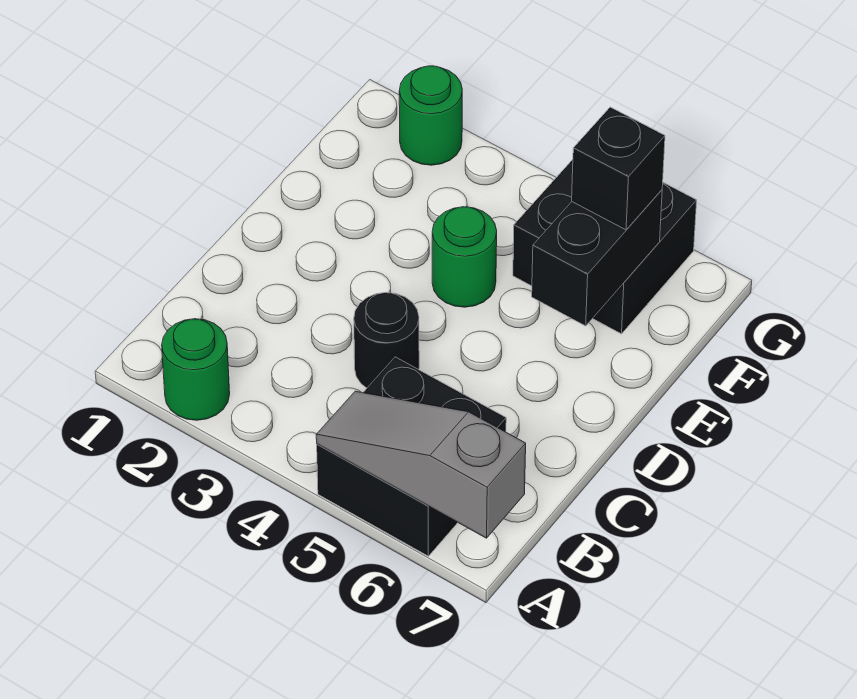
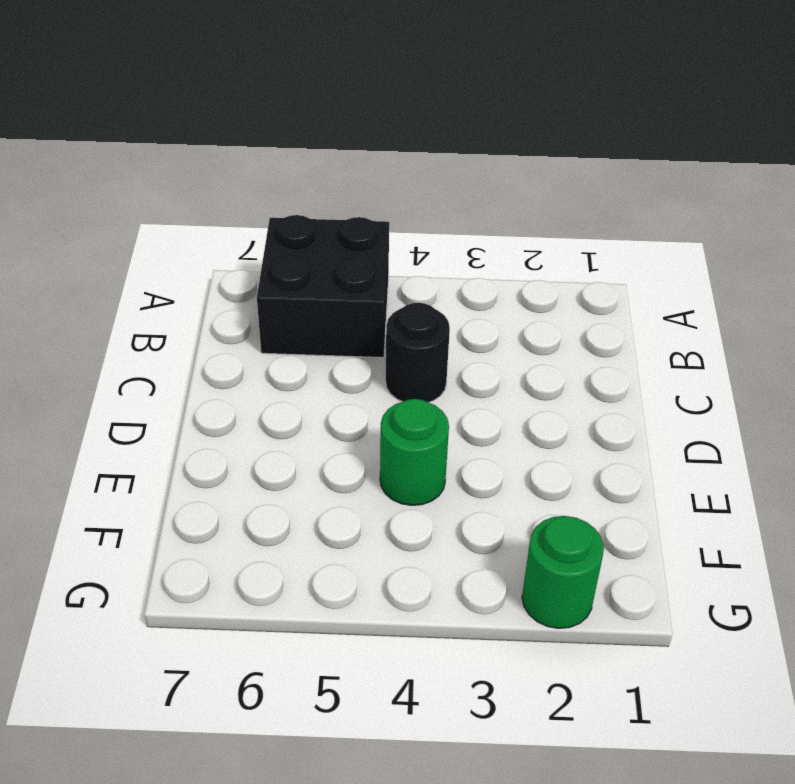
none -> green 1x1 round brick [162,319,230,420]
none -> black 2x2 brick [513,159,697,334]

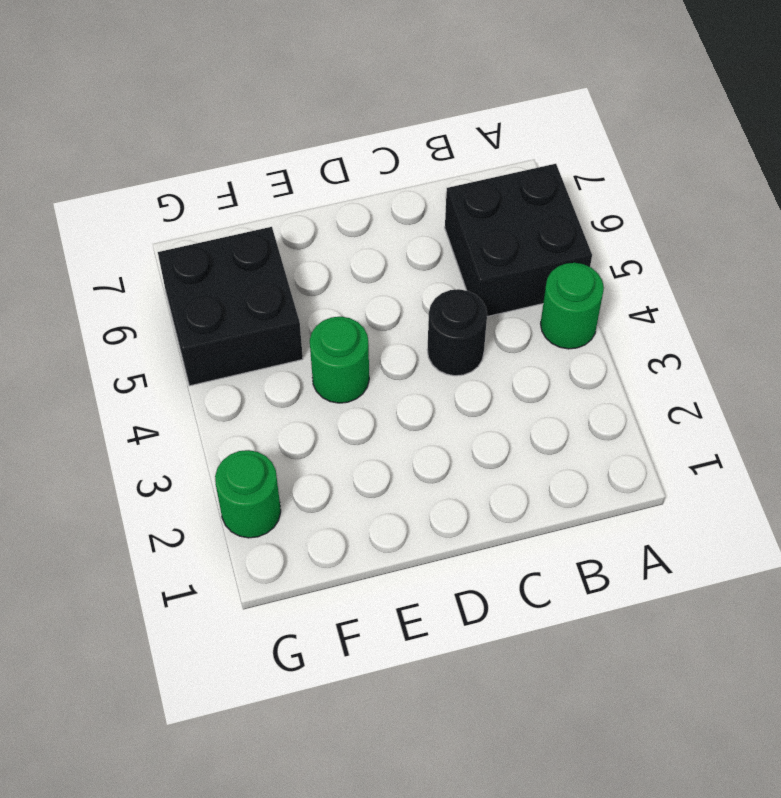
green 1x1 round brick [541,263,604,349] -> green 1x1 round brick moved to [162,319,230,420]
none -> grey 1x3 slope [316,391,526,538]
none -> black 1x2 brick [532,190,662,326]

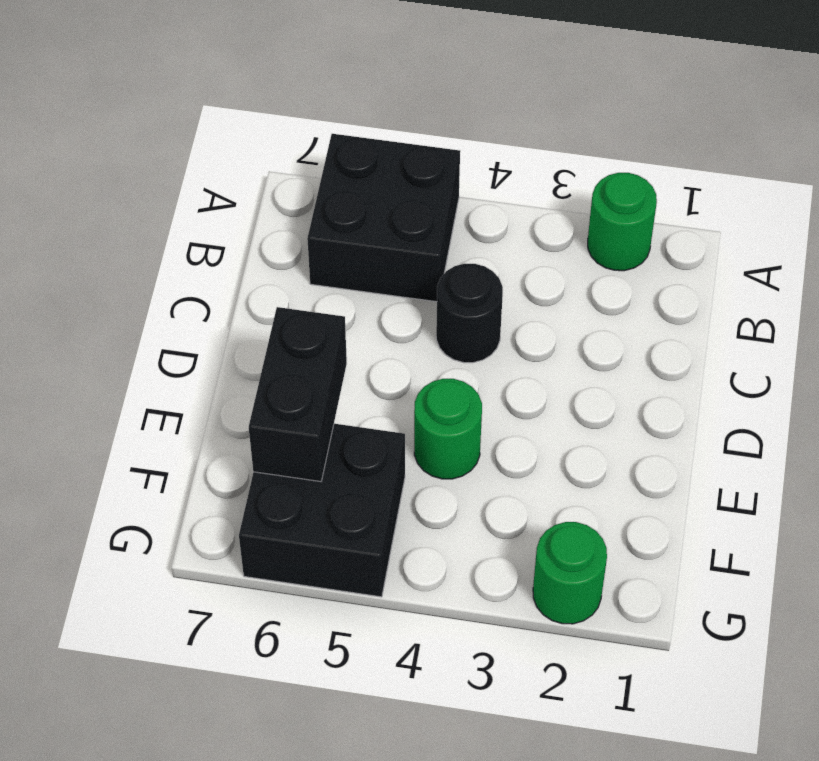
none -> grey 1x3 slope [316,391,526,538]
none -> black 1x1 brick [572,107,665,230]

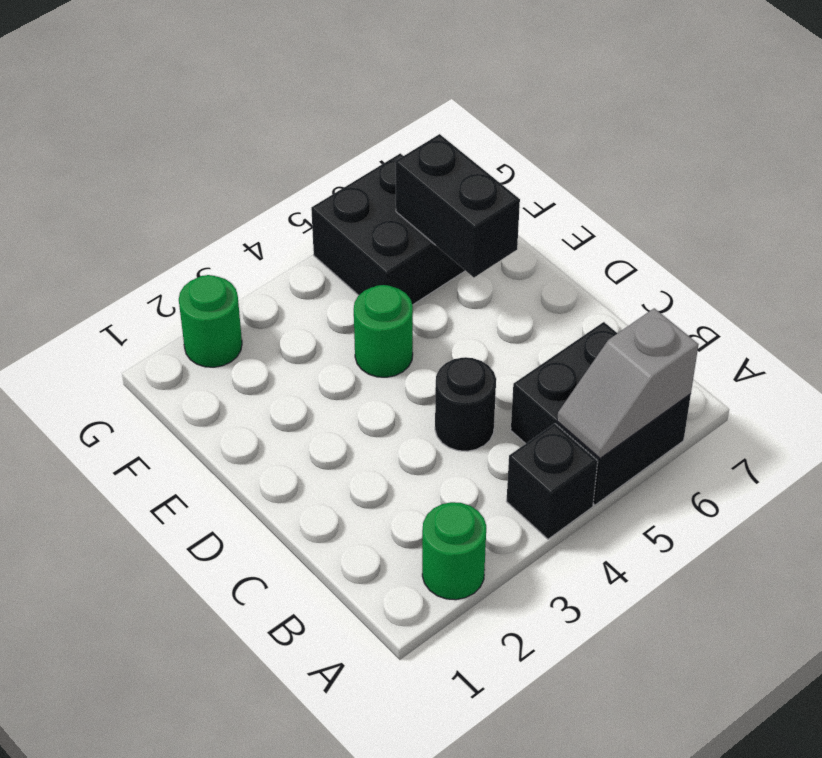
black 1x1 brick [506,424,598,539] -> black 1x1 brick moved to [572,107,665,230]
grey 1x2 slope [557,308,699,458] -> grey 1x3 slope [316,391,526,538]

